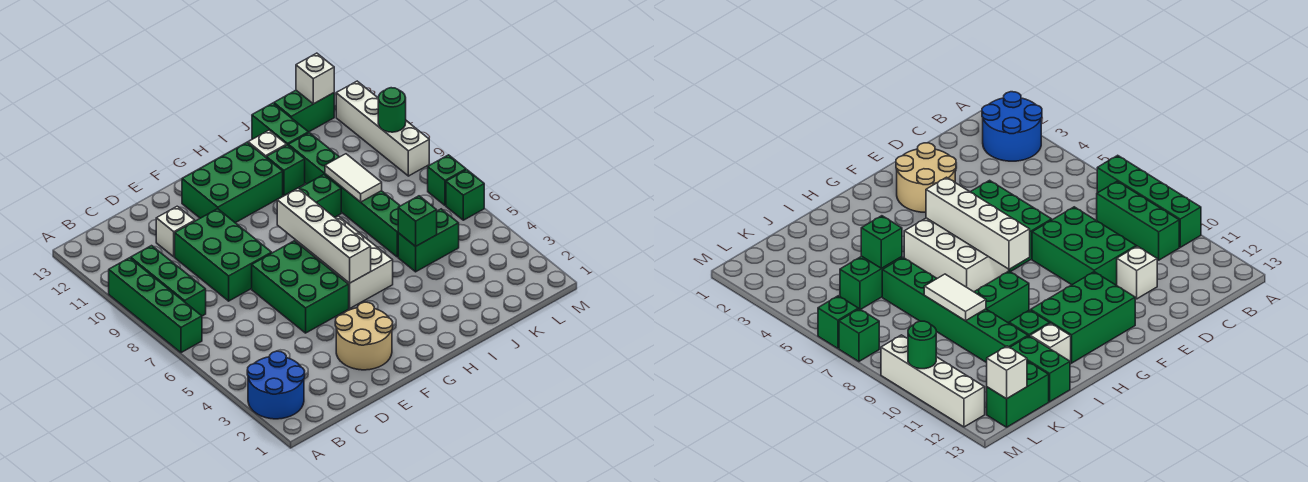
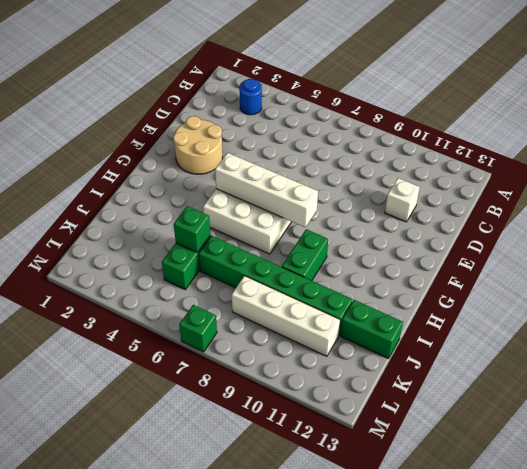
blue 1x1 round brick [239,79,262,115] -> blue 2x2 round brick [247,351,305,419]
white 1x4 brick [232,276,340,356] -> white 1x4 brick moved to [336,81,429,176]
none -> green 1x4 brick [109,258,202,353]
none -> green 1x3 brick [131,246,206,316]
none -> green 2x3 brick [175,209,272,301]

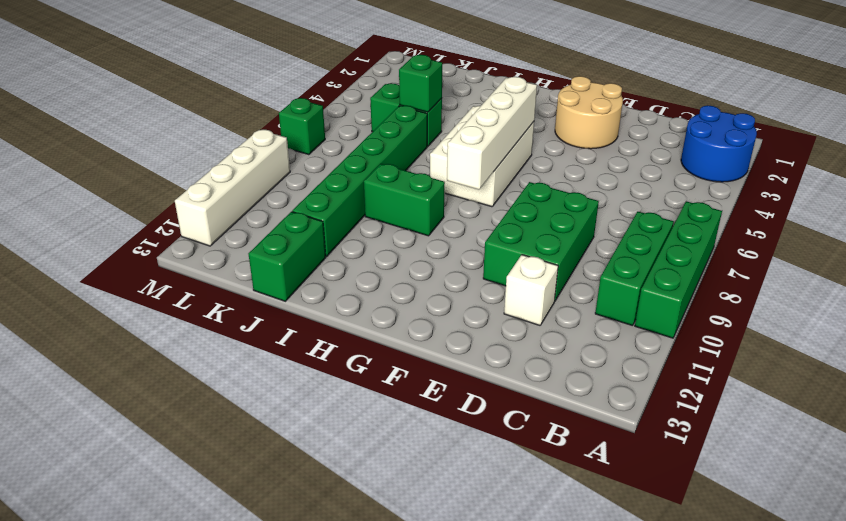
none -> green 2x3 brick [252,241,349,333]
none -> green 2x3 brick [182,143,283,223]
none -> green 1x1 brick [266,145,305,196]

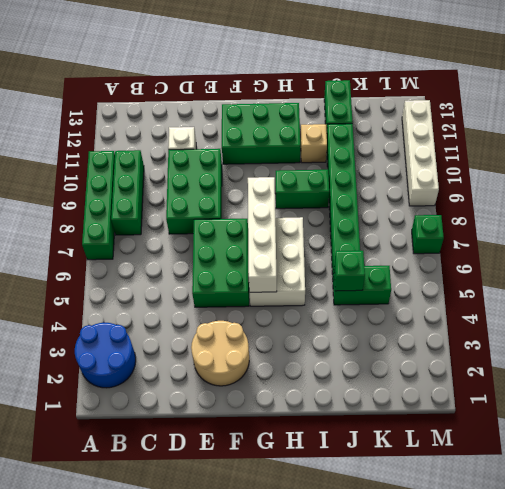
tan 1x1 brick [301,124,327,163] -> green 1x1 brick [266,145,305,196]
none -> white 1x1 brick [248,130,287,157]
none -> green 1x2 brick [274,90,334,132]
none -> green 1x1 brick [446,170,484,220]

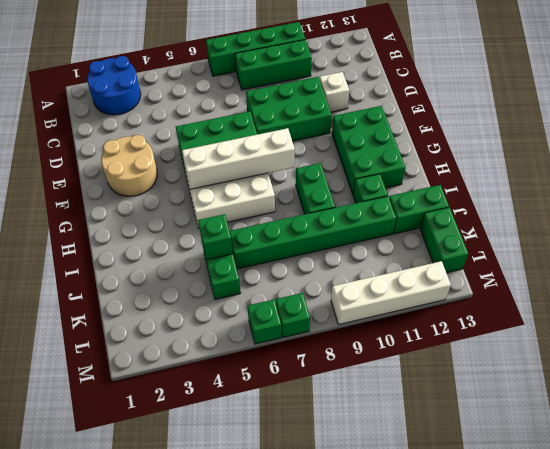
none -> white 1x1 brick [248,130,287,157]
none -> white 1x2 tile [325,154,382,202]
none -> white 1x1 brick [296,53,334,104]

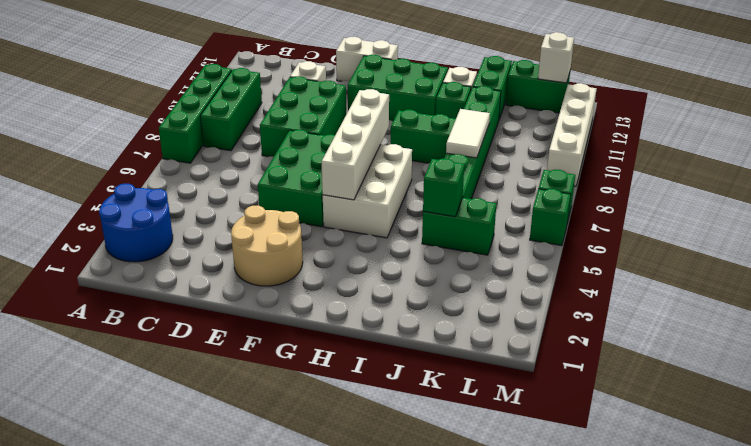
white 1x2 brick [336,37,398,81] -> none
none -> green 1x1 round brick [378,88,406,132]

